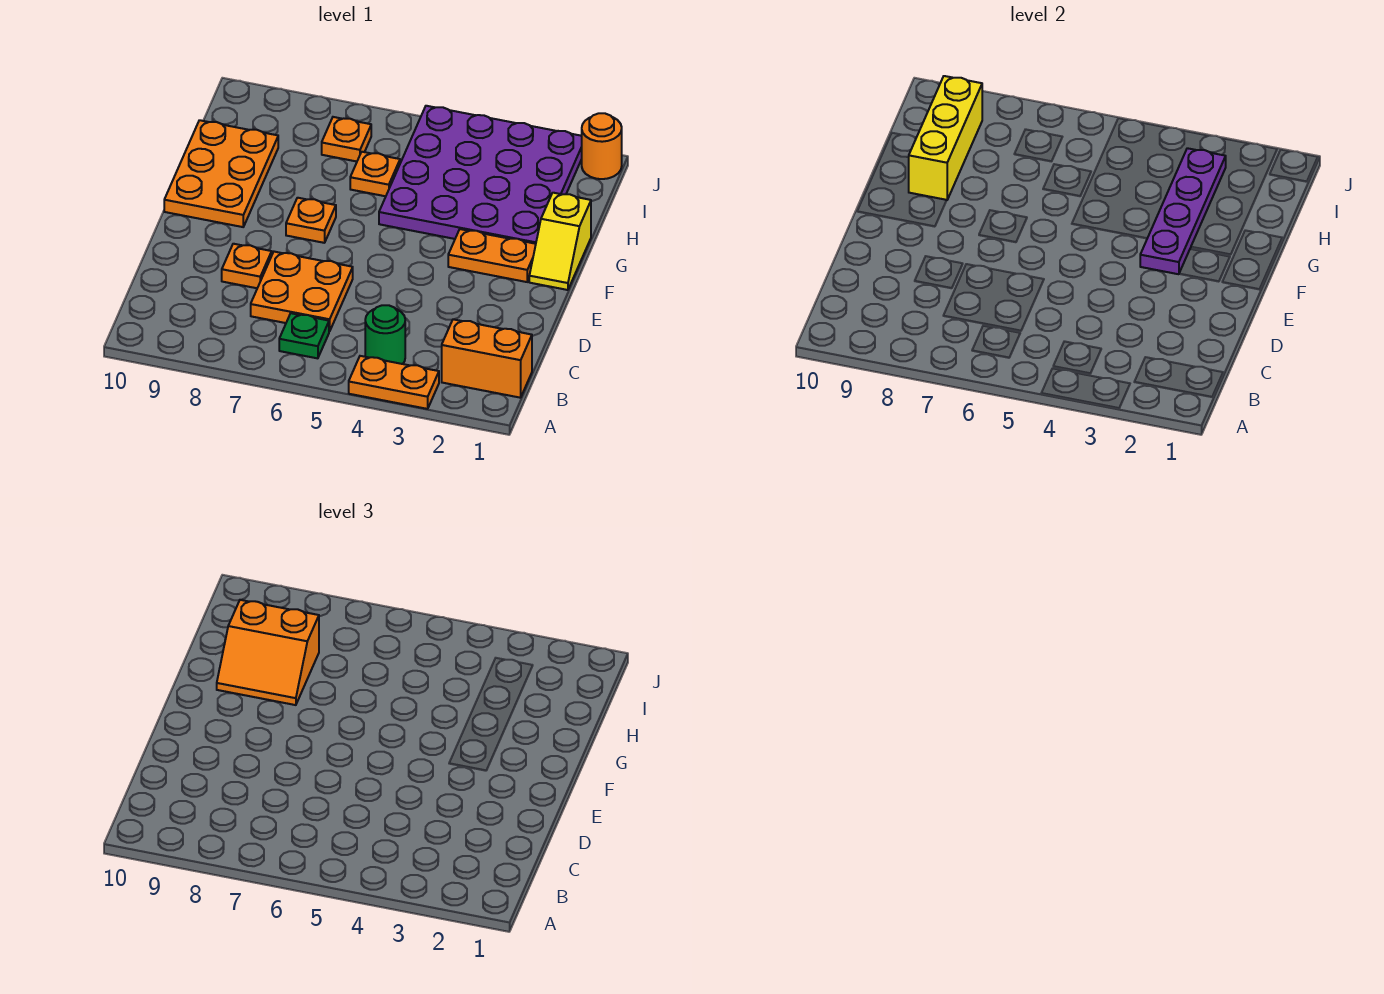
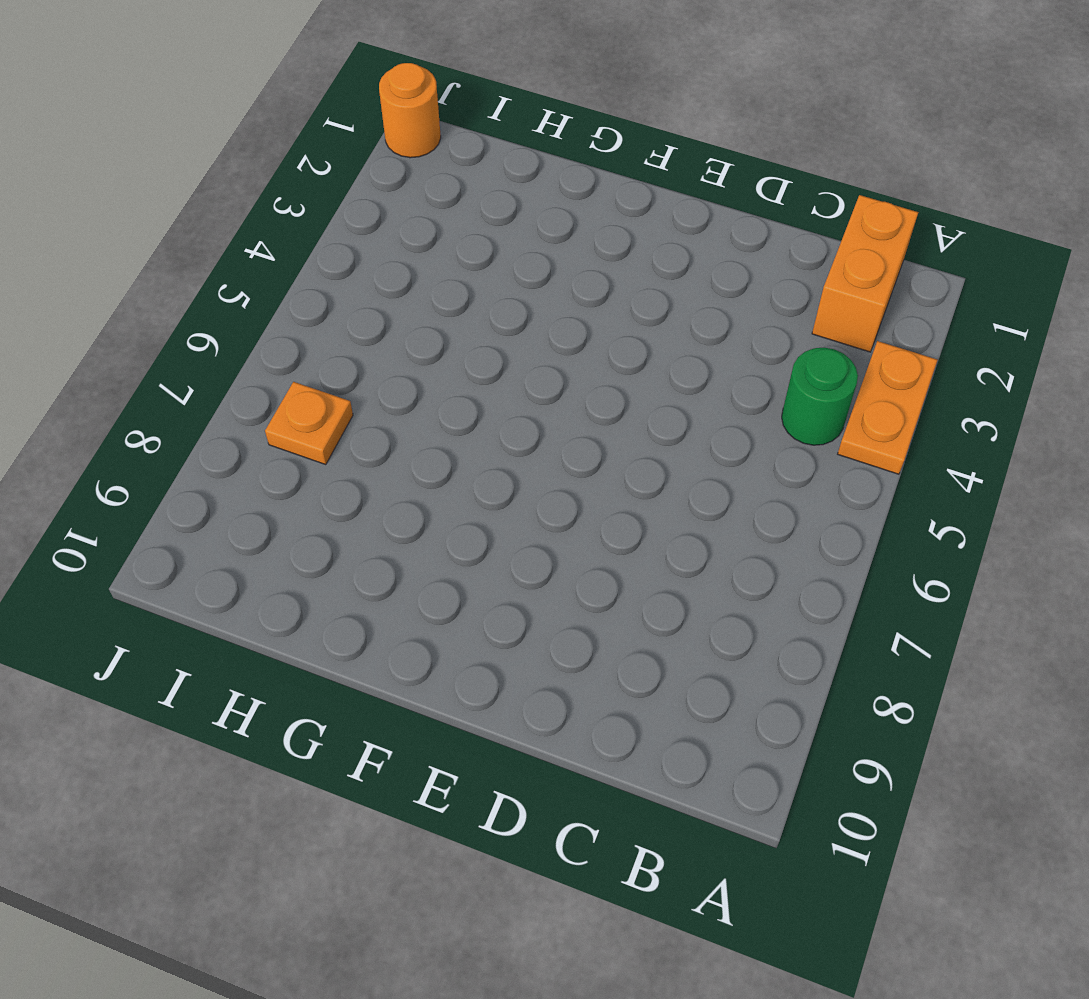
none -> green 1x1 plate [279,313,329,358]
none -> orange 2x2 plate [251,252,353,331]
none -> orange 1x1 plate [222,244,272,288]

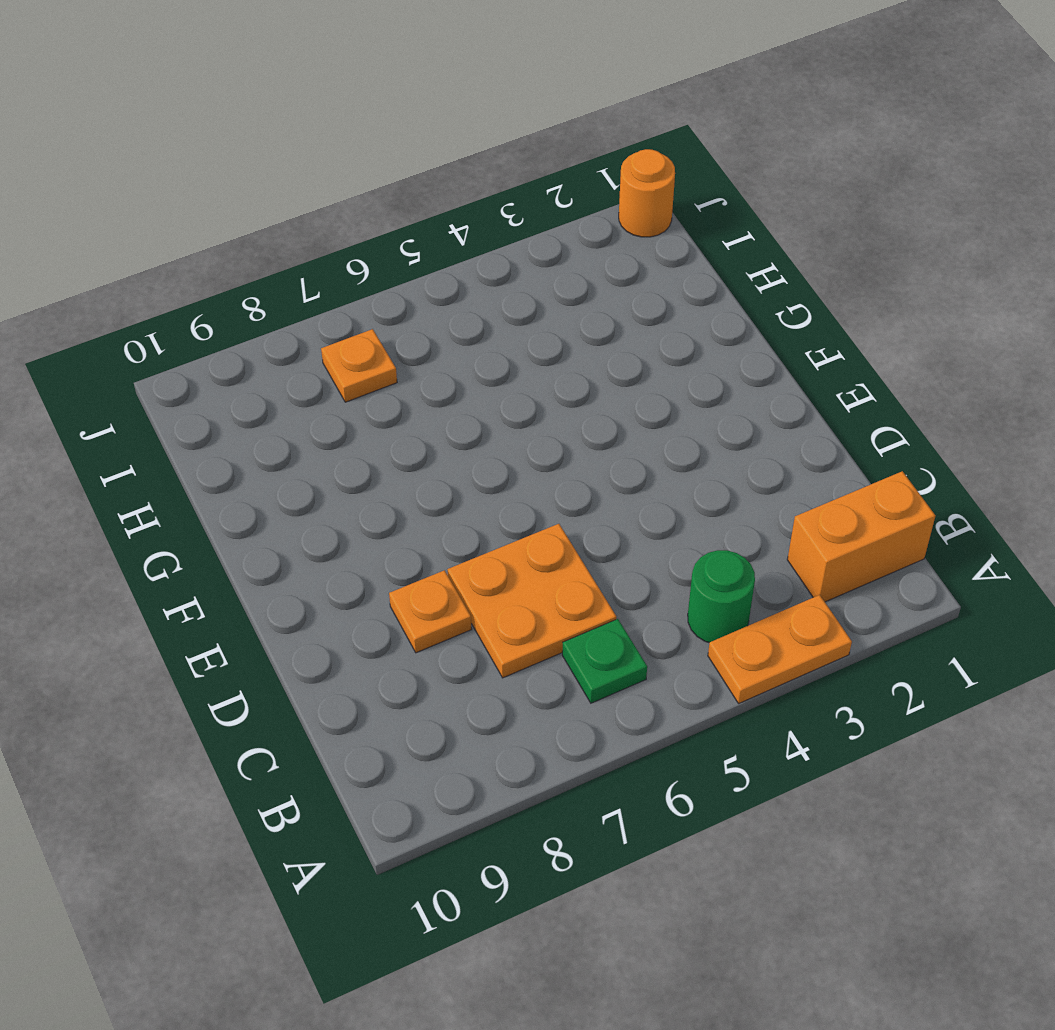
none -> yellow 1x2 slope [529,193,591,290]
none -> orange 1x2 plate [448,229,536,282]
none -> orange 1x1 plate [286,198,336,243]

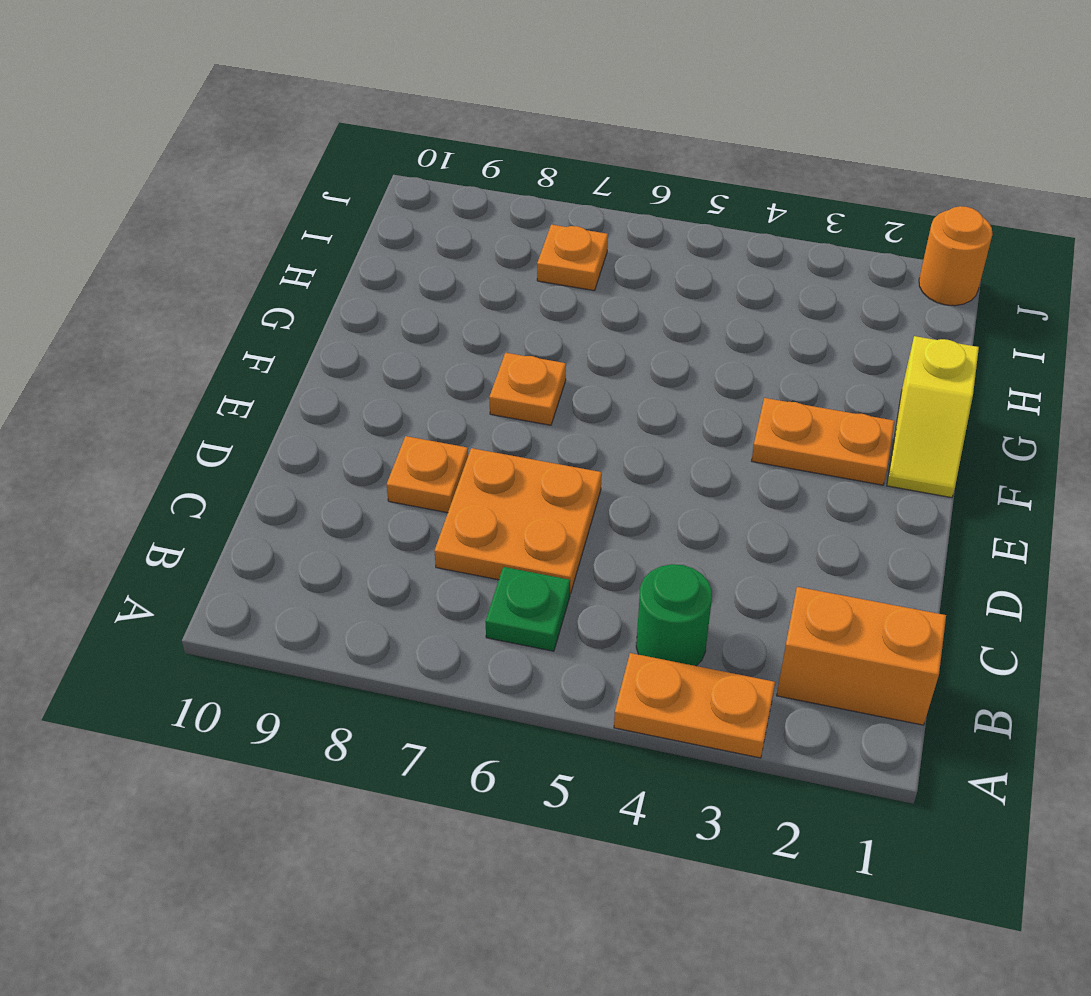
none -> orange 2x3 plate [164,120,278,227]
none -> purple 4x4 plate [379,106,582,244]
none -> orange 1x1 plate [350,152,400,196]

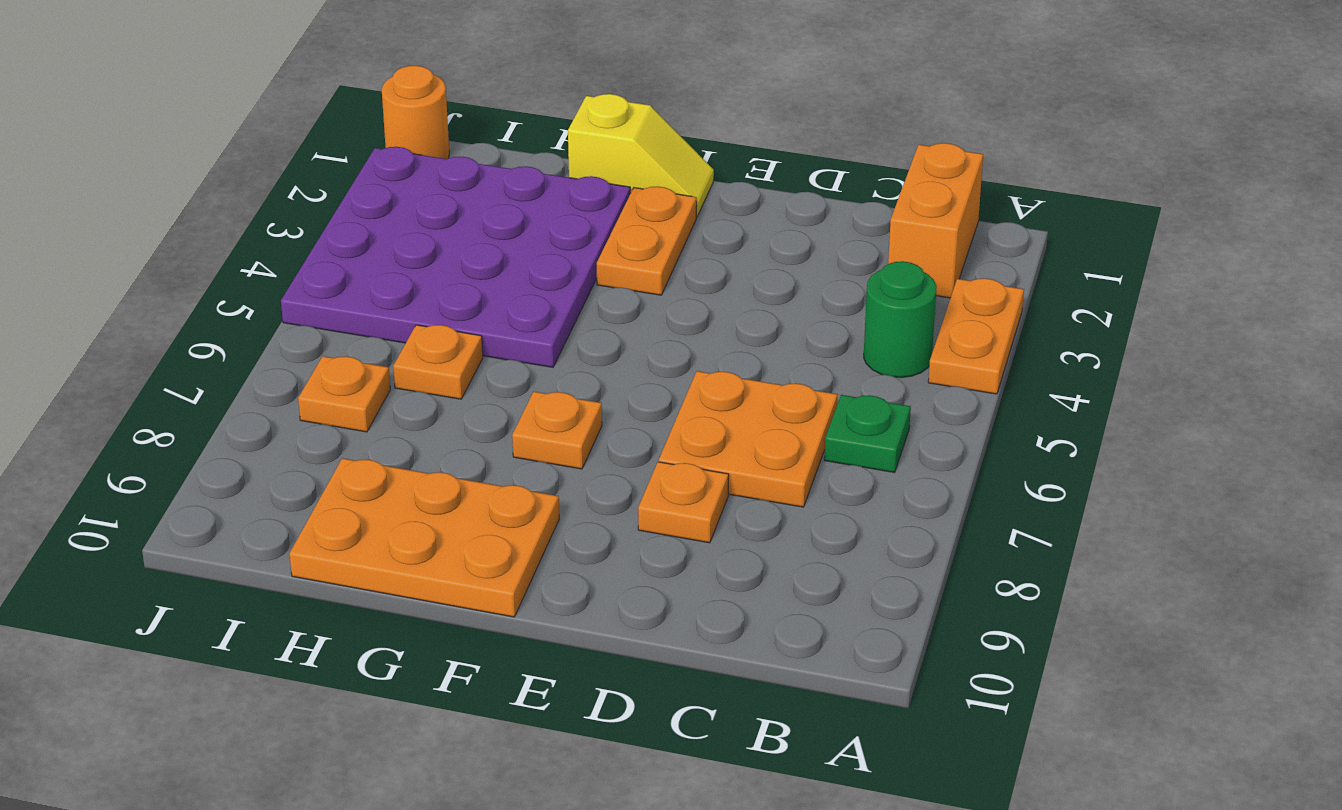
none -> purple 1x4 plate [1140,148,1226,274]
none -> yellow 1x3 brick [909,76,982,200]
none -> orange 2x2 slope [217,600,319,705]

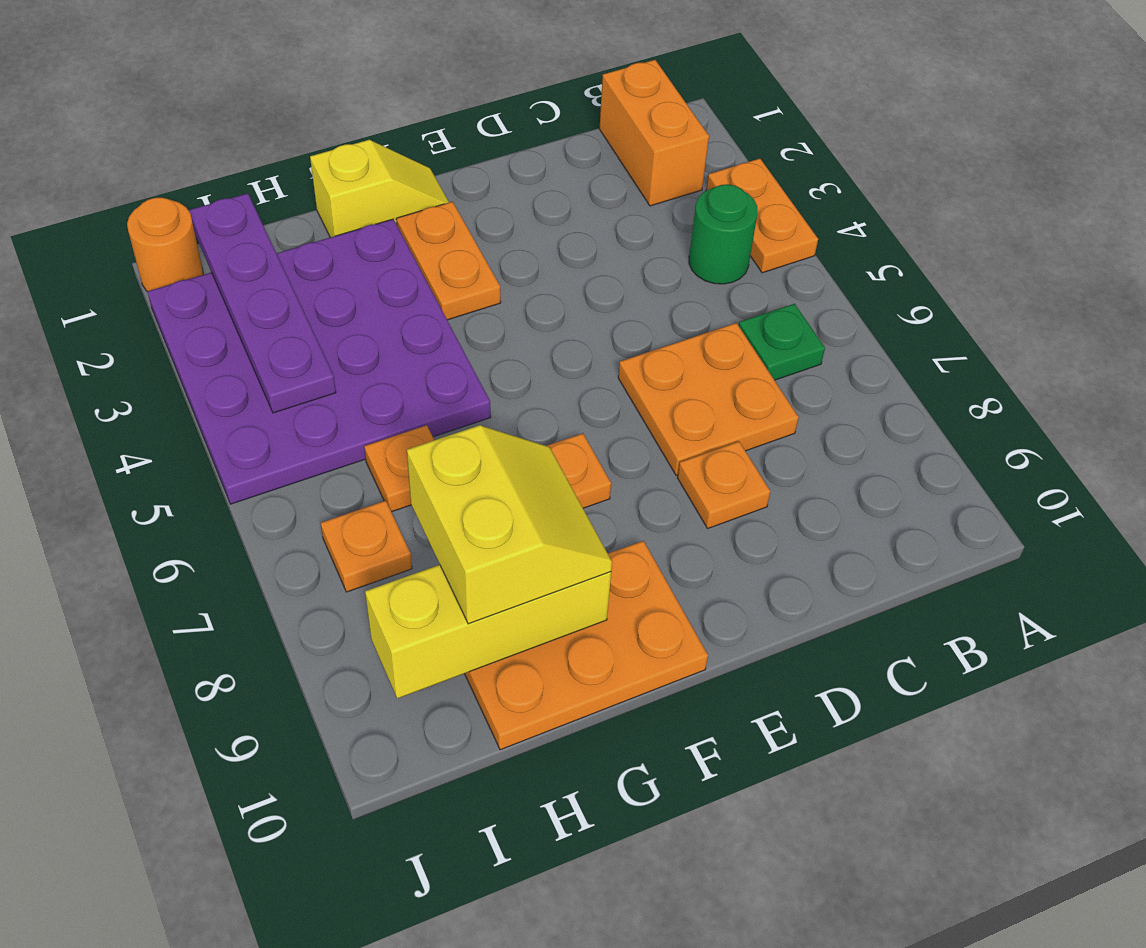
yellow 2x2 slope [407,425,612,624] -> orange 2x2 slope [217,600,319,705]
purple 1x4 plate [189,193,336,413] -> purple 1x4 plate turned to [1140,148,1226,274]

